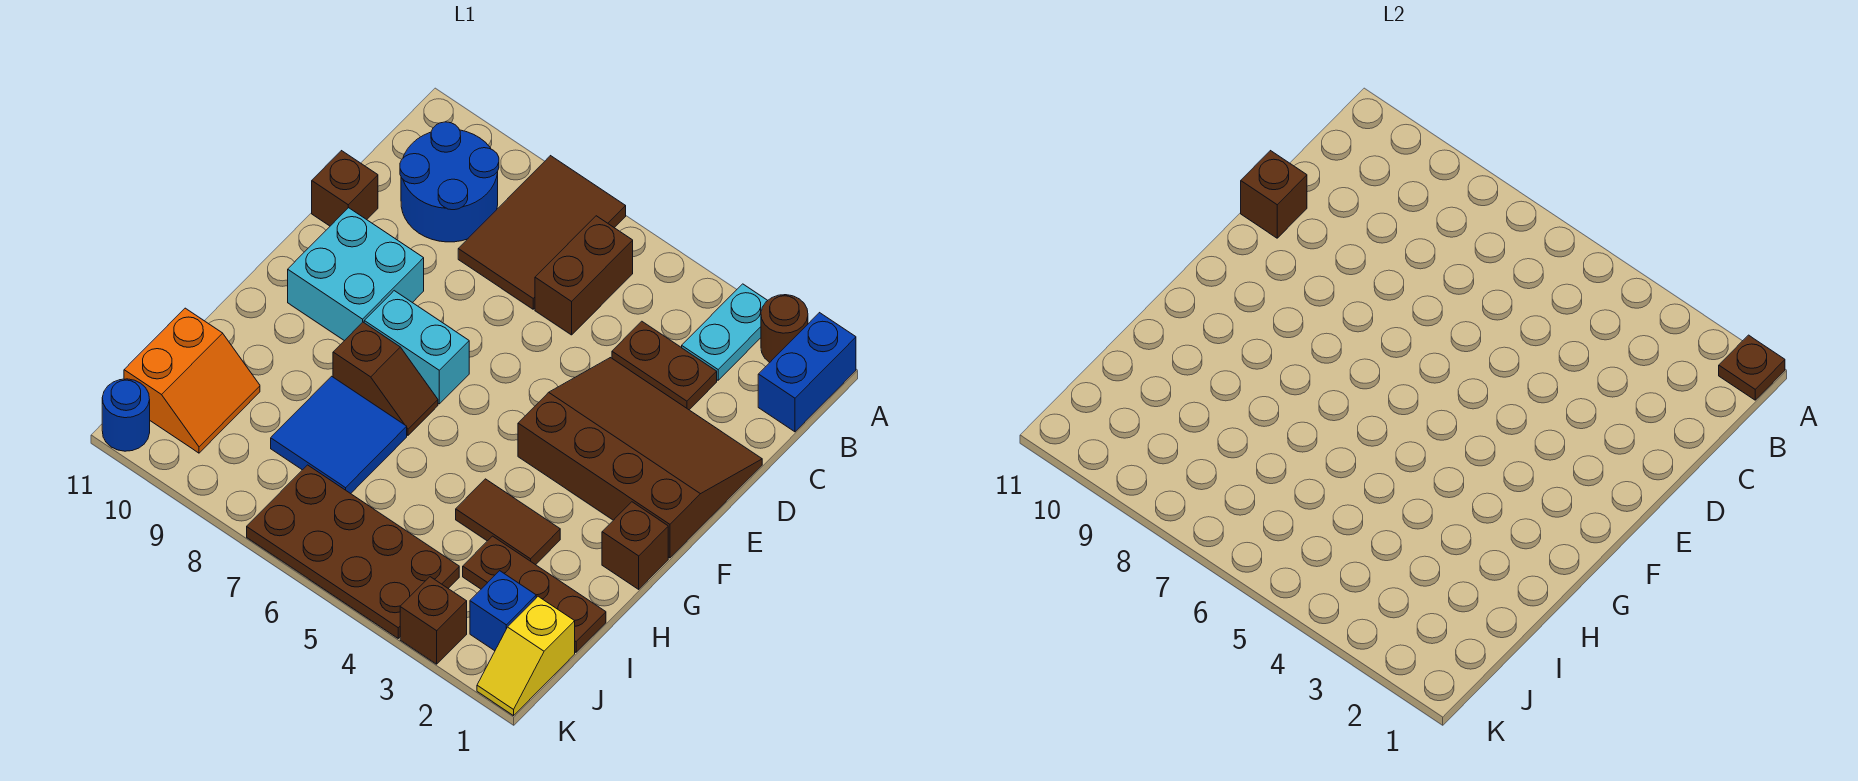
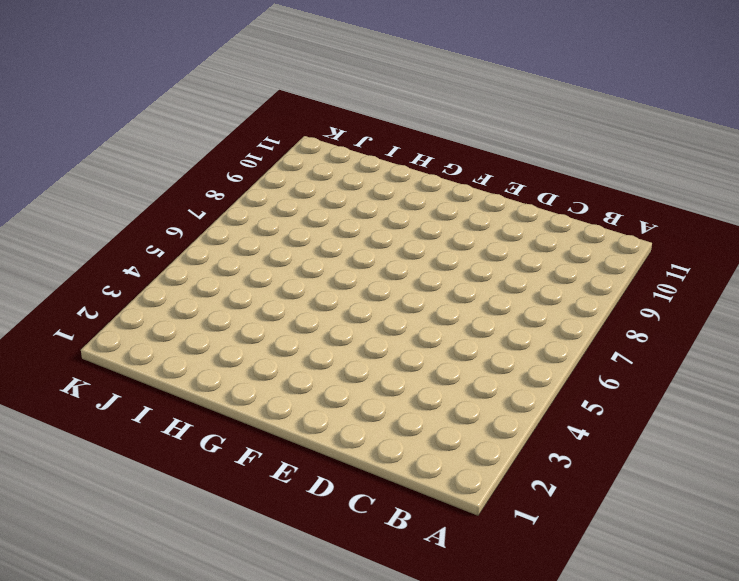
none -> blue 1x2 brick [758,313,856,432]
none -> brown 1x1 round brick [761,295,808,363]
none -> cyan 1x2 plate [682,284,768,380]

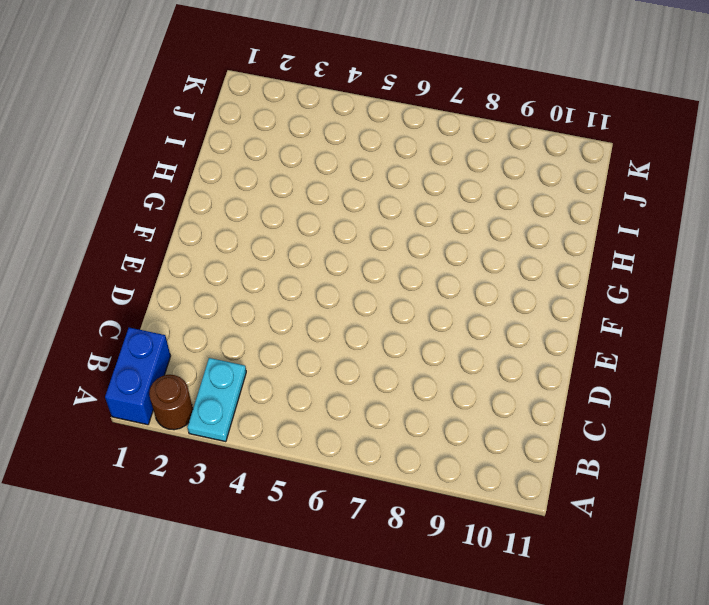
none -> brown 2x3 tile [458,156,626,309]
none -> brown 1x2 brick [535,216,633,335]
none -> blue 2x2 round brick [400,122,499,242]

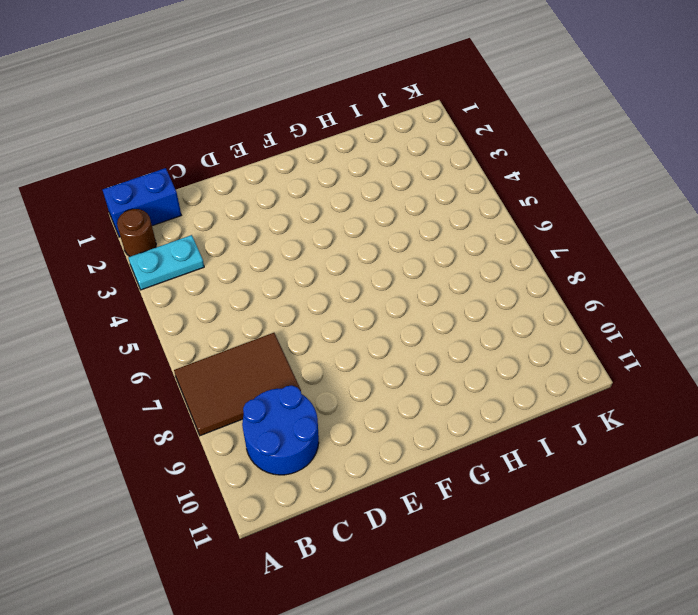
none -> brown 1x2 brick [535,216,633,335]
none -> brown 1x2 plate [612,321,717,410]
none -> brown 3x4 slope [518,358,762,558]

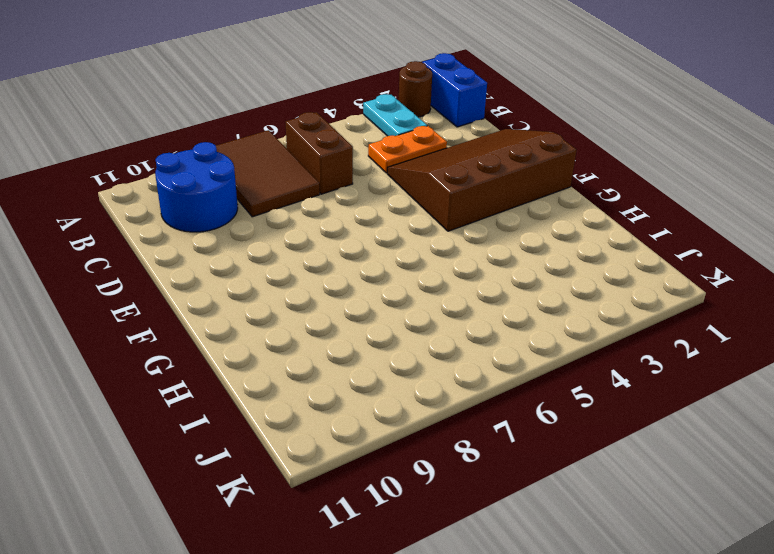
orange 1x2 plate [368,126,447,173] -> brown 1x2 plate [612,321,717,410]
none -> brown 1x1 brick [312,151,378,226]
none -> cyan 2x2 brick [288,208,424,341]
none -> cyan 1x2 brick [364,291,469,404]

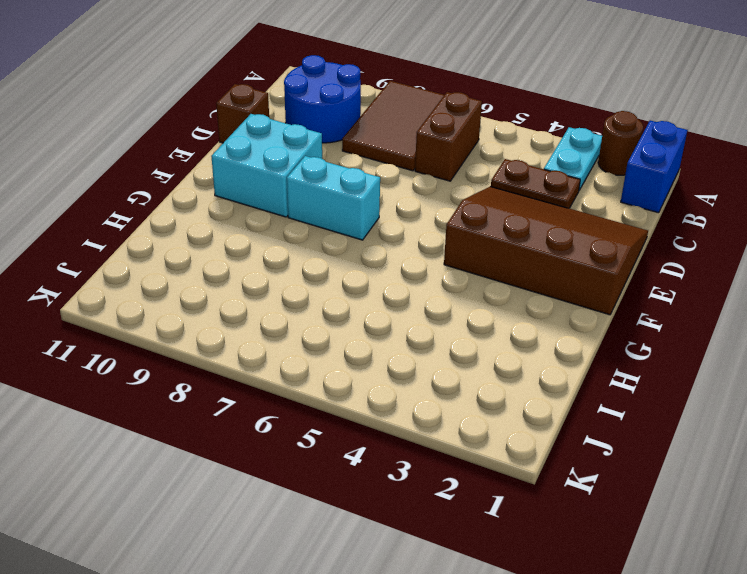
none -> brown 1x1 brick [602,502,668,589]
none -> brown 1x2 slope [333,322,438,435]
none -> brown 1x2 tile [456,479,560,565]

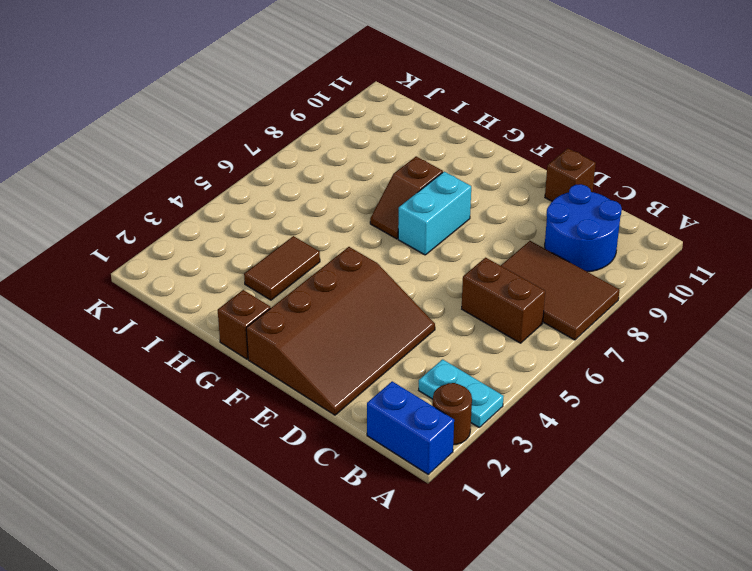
none -> brown 1x2 plate [612,321,717,410]
none -> cyan 2x2 brick [288,208,424,341]
none -> blue 2x2 tile [271,376,407,494]

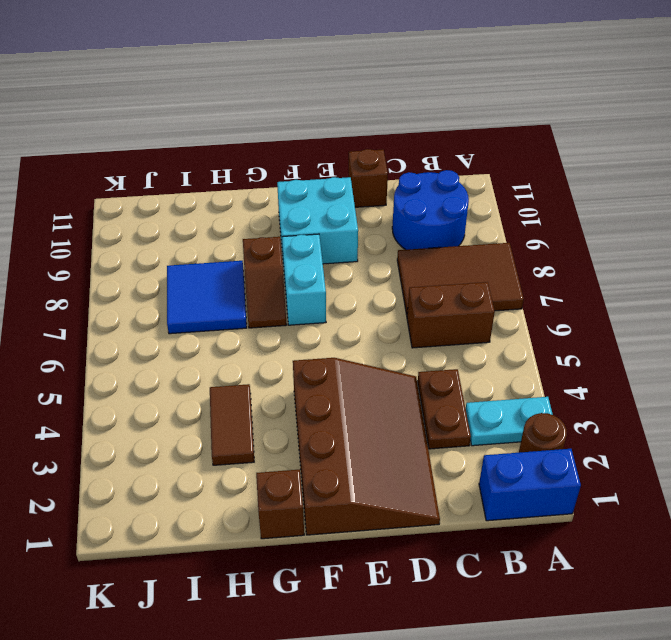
none -> brown 1x3 plate [463,536,606,652]
none -> orange 2x2 slope [124,308,260,453]
none -> yellow 1x2 slope [477,596,575,716]

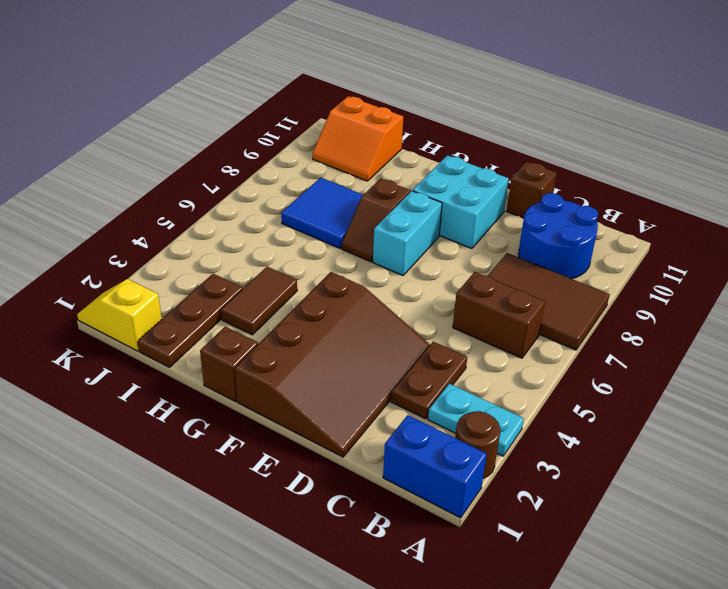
none -> blue 1x1 brick [470,571,536,651]
none -> brown 2x4 plate [247,465,459,638]
none -> brown 1x1 brick [400,577,467,664]

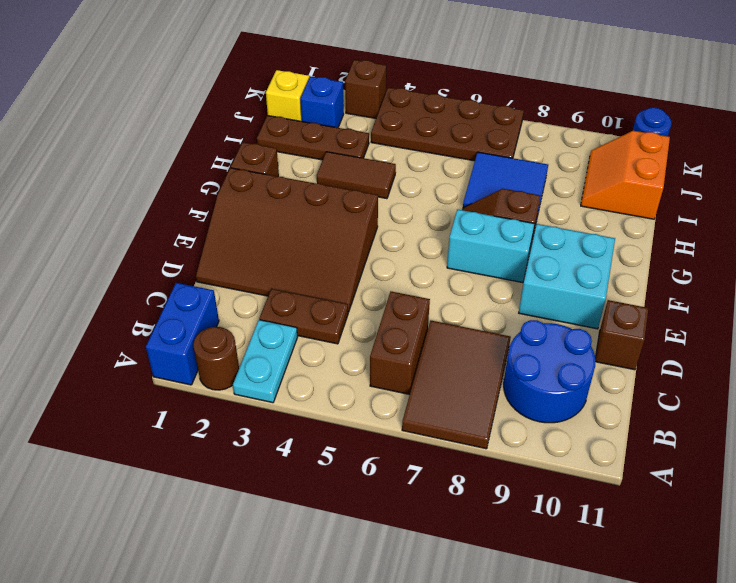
none -> brown 1x1 plate [1719,335,1785,400]
none -> brown 1x1 brick [1241,151,1307,238]

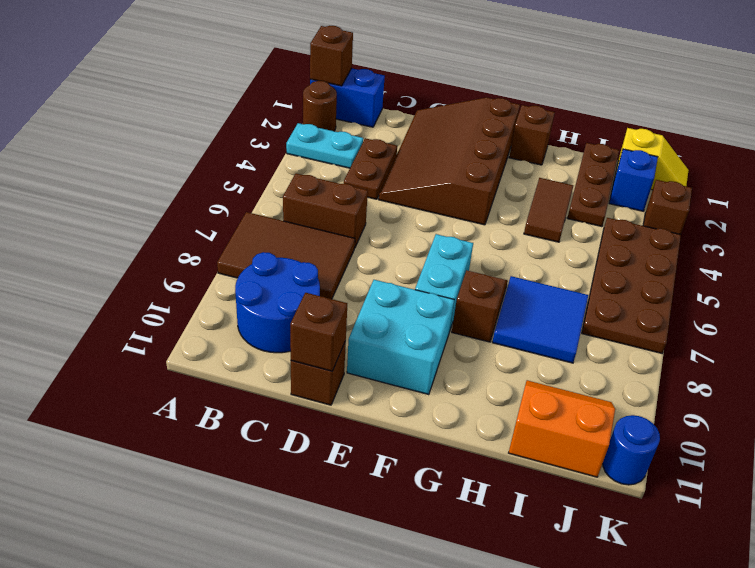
brown 1x1 brick [310,26,353,86] -> brown 1x1 plate [1719,335,1785,400]

